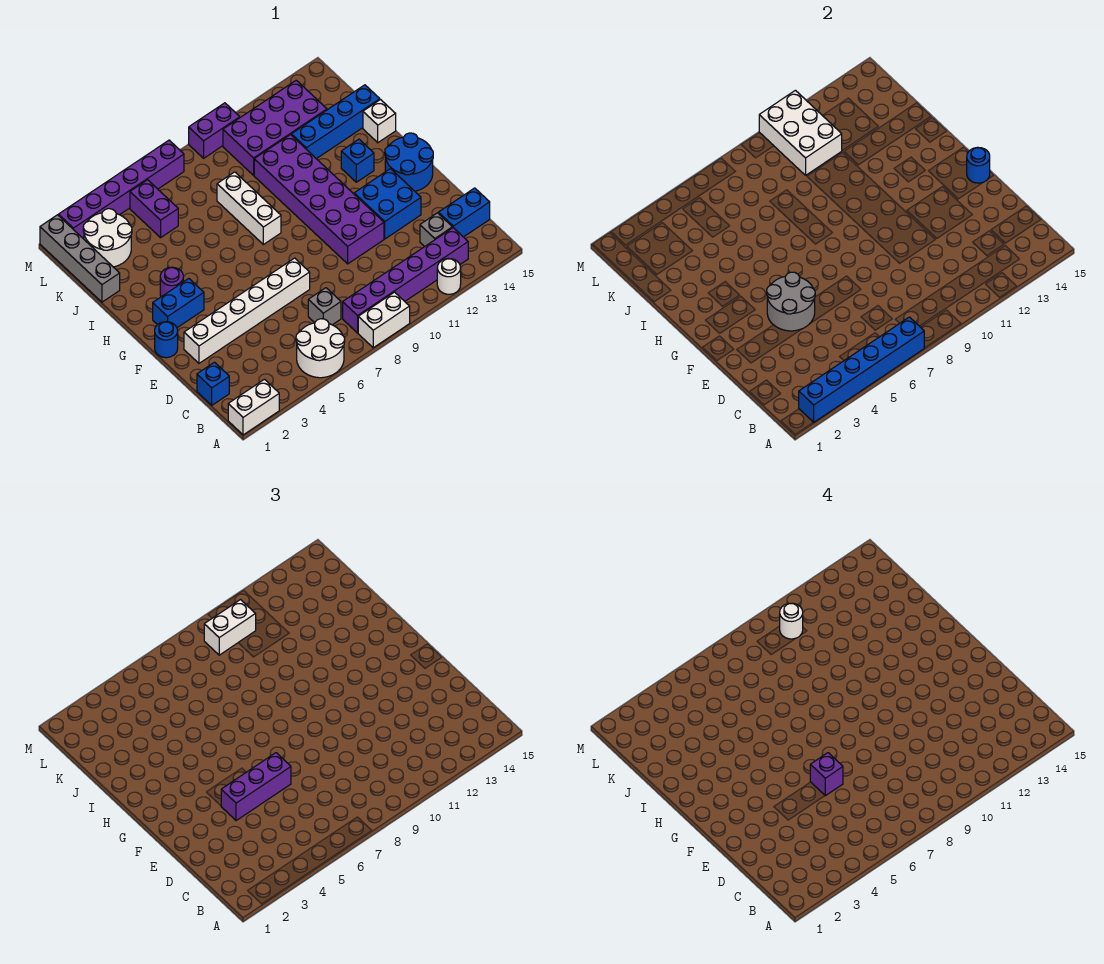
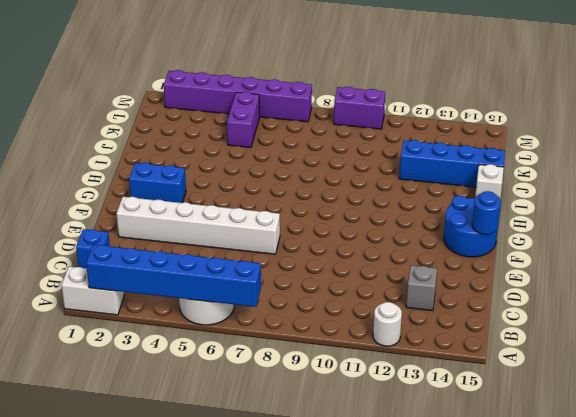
none -> white 1x2 brick [358,292,410,348]
none -> purple 1x6 brick [343,228,468,333]
none -> grey 1x1 brick [308,288,341,325]
none -> blue 1x2 brick [438,188,490,237]

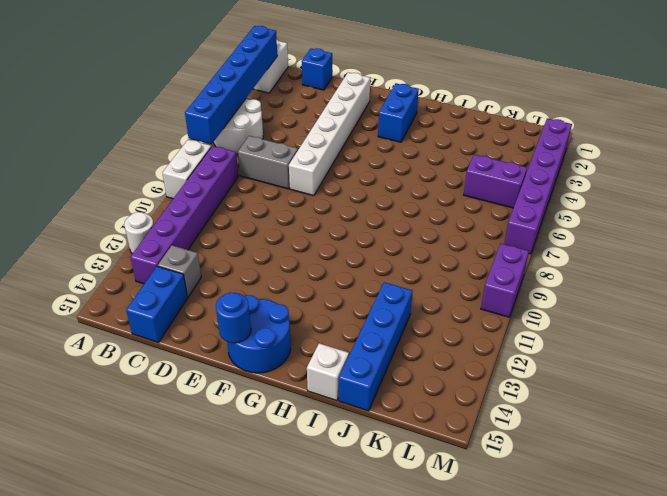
grey 1x2 brick [238,136,298,189] -> grey 1x1 brick [308,288,341,325]
none -> purple 2x6 brick [254,135,384,264]
none -> blue 2x2 brick [354,169,421,239]
none -> blue 1x1 round brick [155,322,178,358]
none -> purple 1x1 round brick [160,267,183,297]

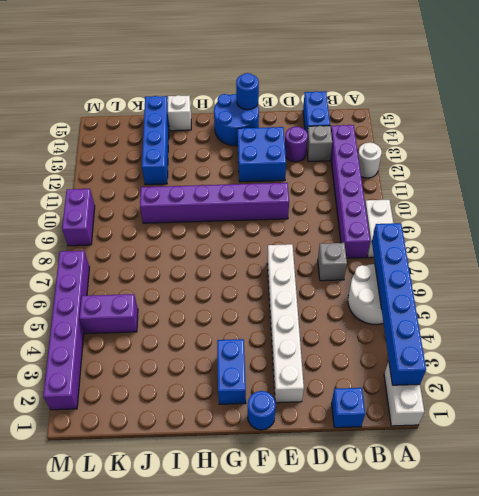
purple 1x1 round brick [285,126,308,162] -> purple 1x1 round brick moved to [160,267,183,297]
purple 1x6 brick [140,183,289,223] -> purple 2x6 brick [254,135,384,264]
none -> white 1x3 brick [217,172,281,245]
none -> blue 1x1 brick [341,139,374,182]
none -> grey 1x4 brick [40,215,120,302]
none -> white 2x2 round brick [83,209,132,267]

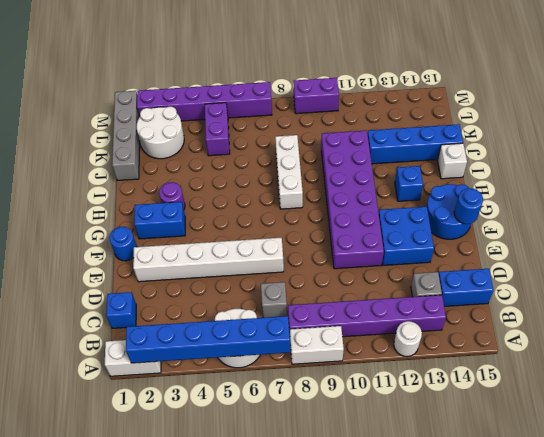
none -> purple 2x4 brick [223,80,327,175]
none -> grey 2x2 round brick [767,272,815,331]
none -> white 2x3 brick [759,90,842,175]
none -> purple 1x3 brick [221,753,291,821]

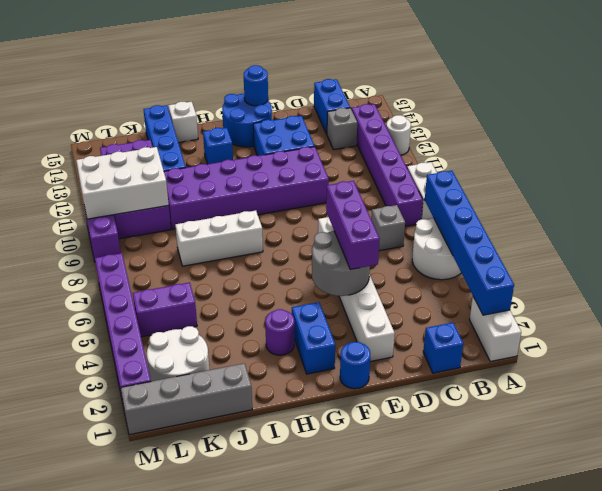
none -> white 1x2 brick [204,600,256,655]
none -> purple 1x1 brick [810,753,843,796]
none -> white 1x1 round brick [780,603,803,639]

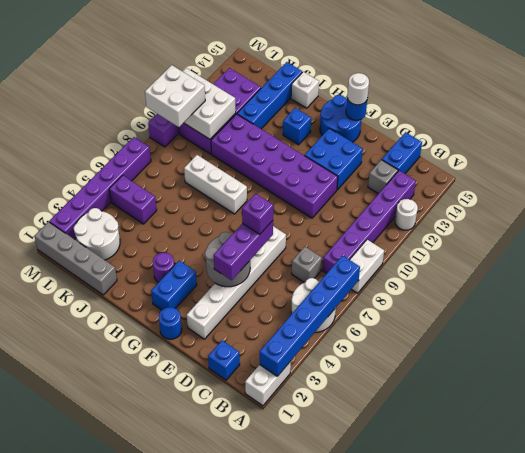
white 1x1 round brick [347,73,369,105] -> white 1x1 round brick moved to [780,603,803,639]
white 2x2 brick [145,65,205,127] -> white 1x2 brick [204,600,256,655]

